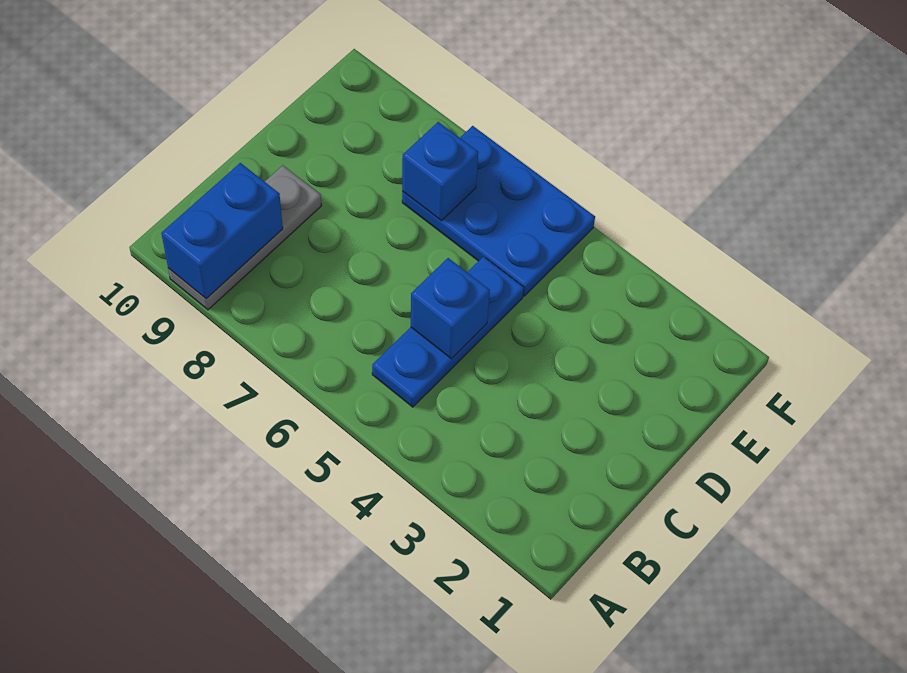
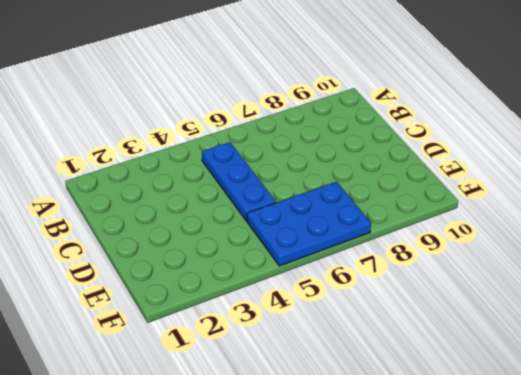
none -> grey 1x3 plate [168,165,322,310]
none -> blue 1x2 brick [161,163,283,299]

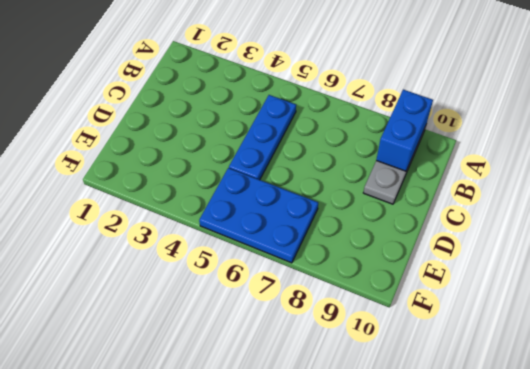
none -> blue 1x1 brick [411,258,490,359]
none -> blue 1x1 brick [402,122,478,221]

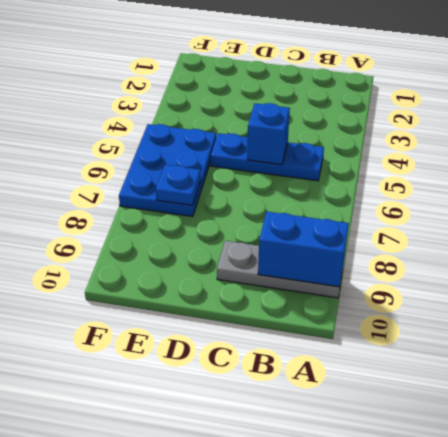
blue 1x1 plate [156,165,201,205] -> blue 1x1 brick [402,122,478,221]

